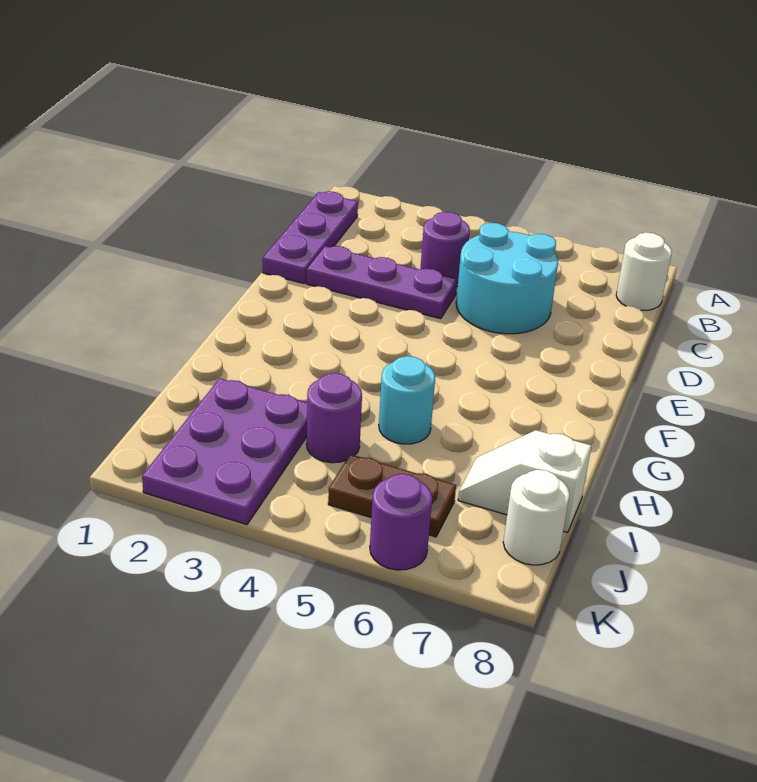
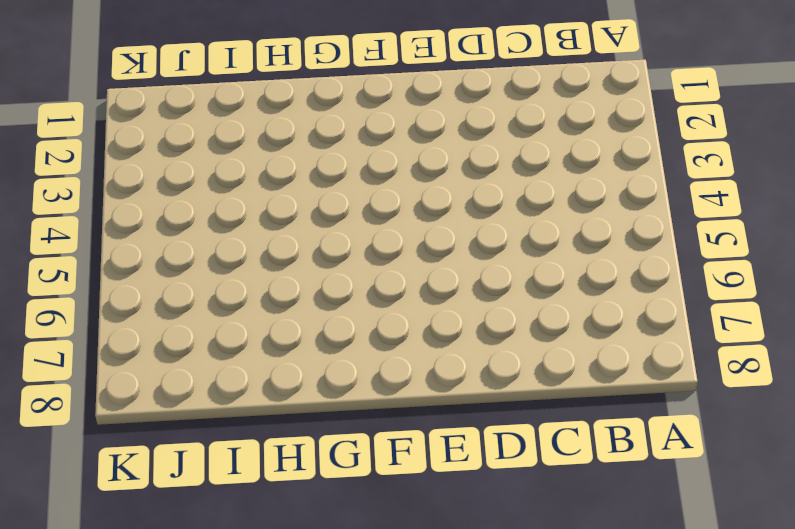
none -> purple 1x3 plate [263,191,358,284]
none -> white 1x1 round brick [616,232,672,310]
none -> purple 1x1 round brick [420,212,470,287]

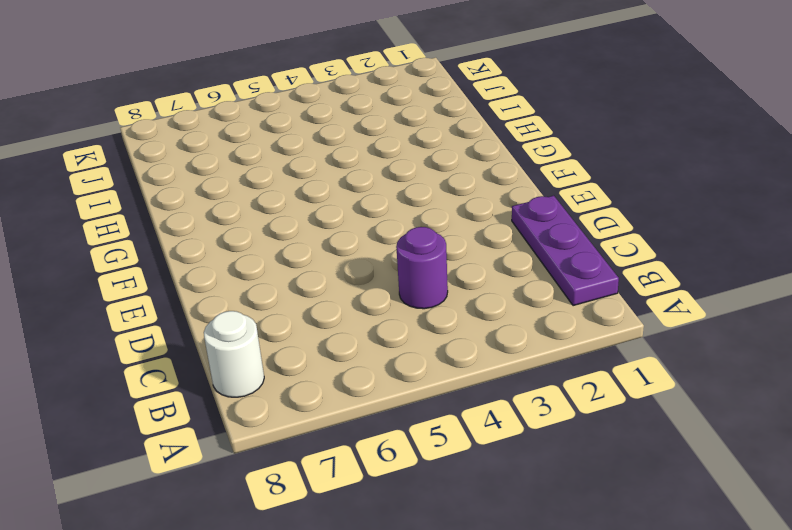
none -> cyan 2x2 round brick [456,223,558,334]
none -> purple 1x3 plate [307,246,457,319]
none -> cyan 1x1 round brick [379,356,435,444]

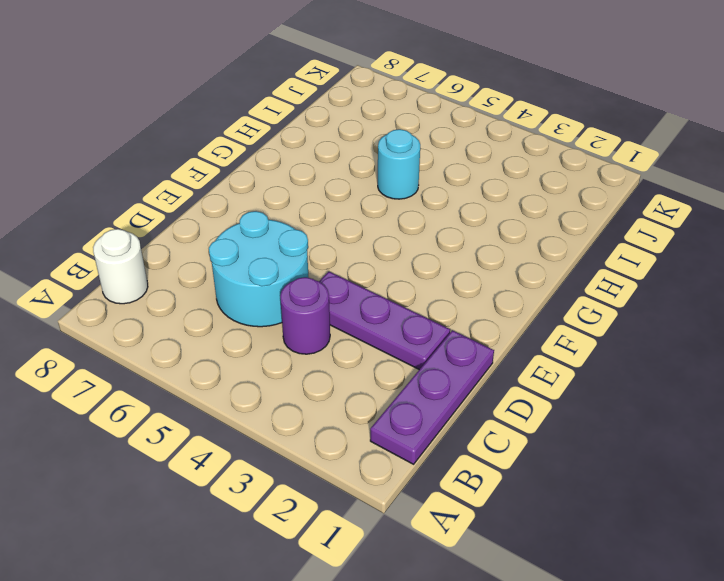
none -> purple 2x3 plate [142,378,307,525]
none -> purple 1x1 round brick [307,373,362,463]
none -> white 1x2 slope [458,430,591,532]

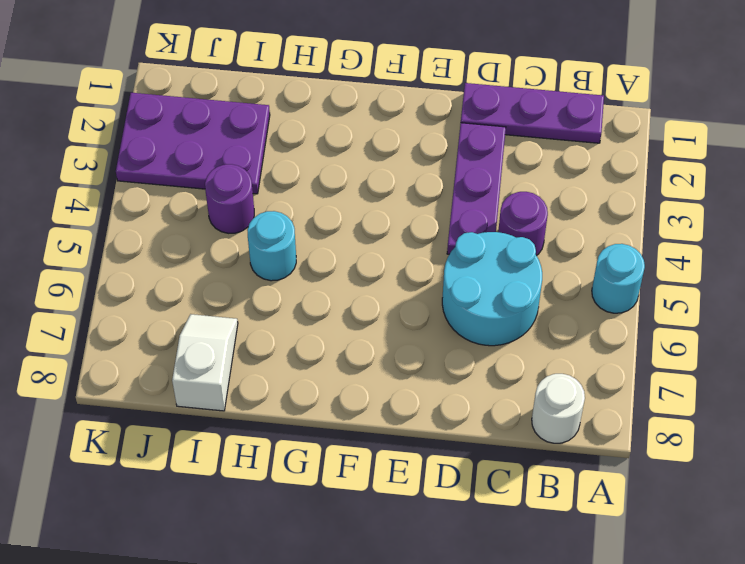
cyan 1x1 round brick [592,244,645,313] -> none
none -> brown 1x2 plate [328,454,456,537]
none -> white 1x1 round brick [503,470,570,565]
none -> purple 1x1 round brick [370,474,432,570]

